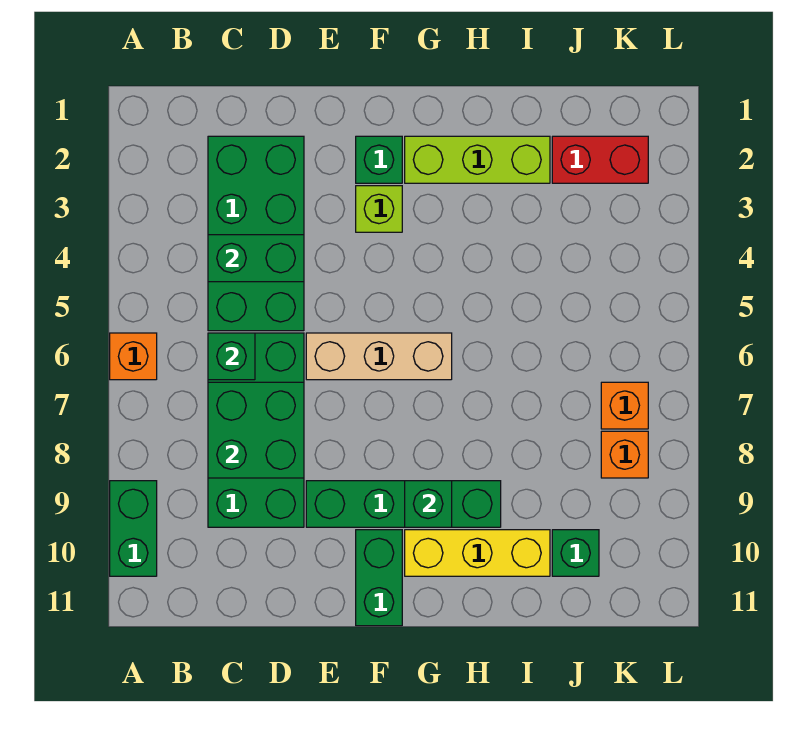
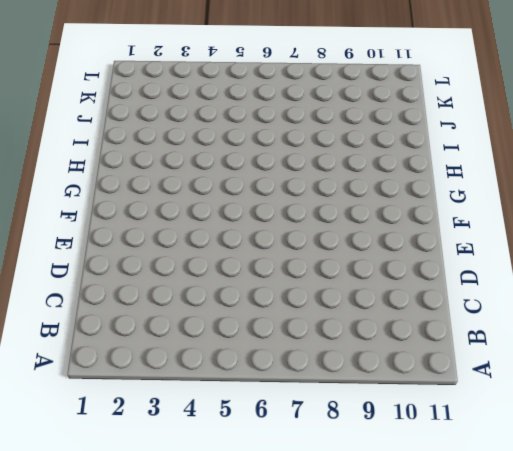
none -> orange 1x1 brick [110,333,157,380]
none -> green 1x2 brick [110,481,157,576]
none -> green 2x4 brick [208,136,304,331]

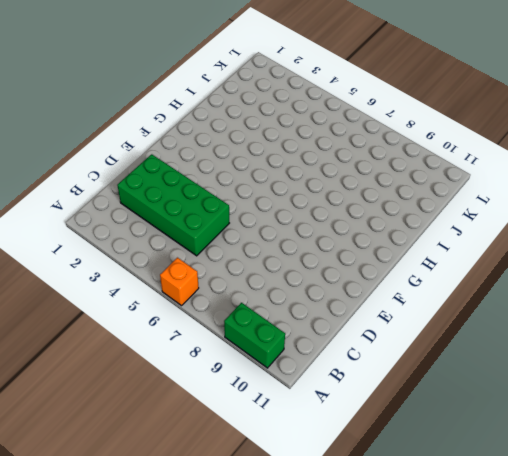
none -> green 2x4 brick [208,333,304,527]
none -> tan 1x3 brick [306,333,452,380]
none -> green 1x4 brick [306,481,501,527]

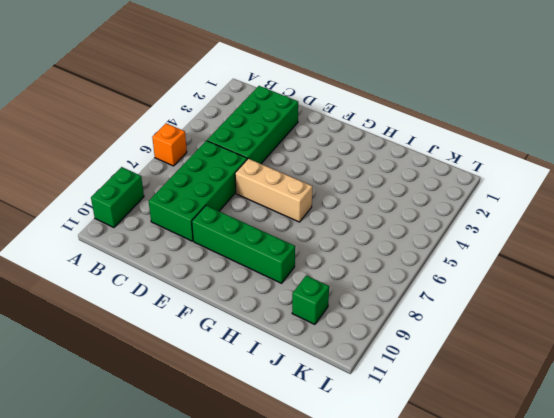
none -> green 1x1 brick [356,136,402,183]
none -> lime 1x1 brick [356,186,402,232]
none -> green 1x2 brick [356,530,402,626]

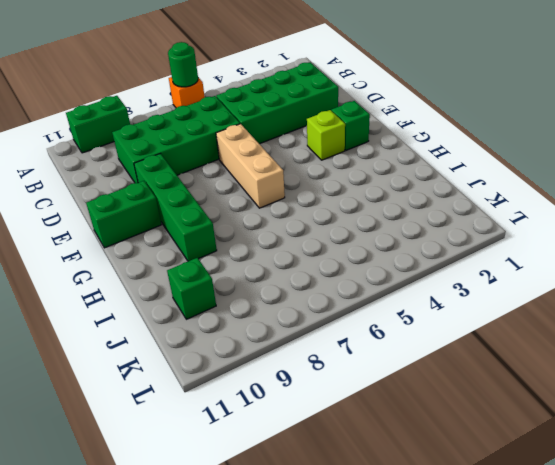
green 1x1 round brick [168,42,198,87] -> none
none -> lime 1x3 brick [405,136,550,183]
none -> yellow 1x3 brick [405,530,550,576]
none -> red 1x2 brick [552,136,648,183]

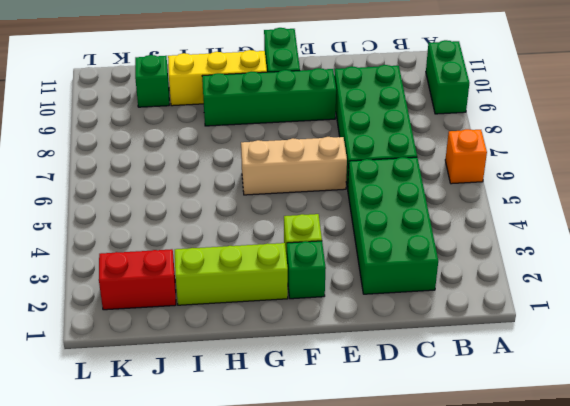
none -> orange 1x1 brick [601,382,648,429]
none -> orange 1x1 brick [601,431,648,478]
none -> green 1x2 brick [208,235,304,282]

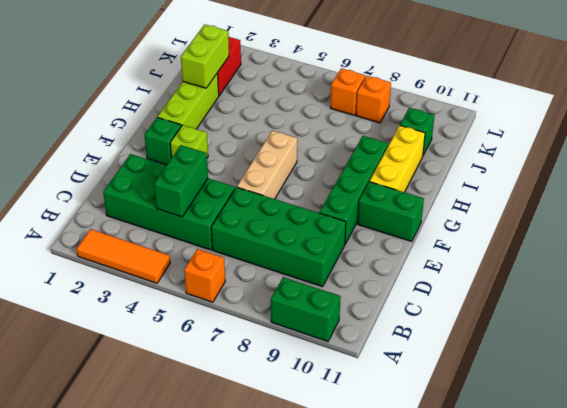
orange 1x3 tile [77,229,170,283] -> none
lime 1x2 brick [181,24,229,88] -> none
none -> green 1x1 brick [208,333,255,380]
none -> green 2x2 brick [208,382,304,478]
none -> green 1x1 brick [405,481,452,527]

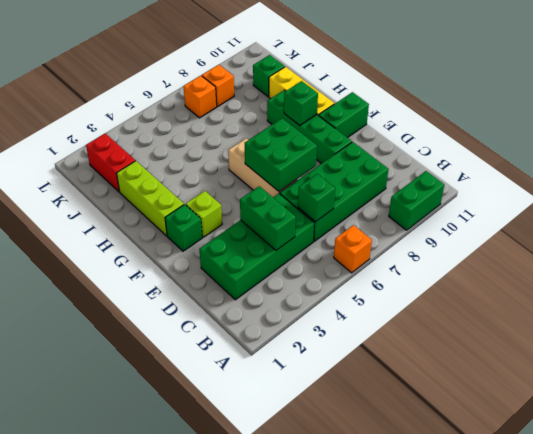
green 2x2 brick [245,118,317,191] -> green 2x2 brick moved to [208,382,304,478]

